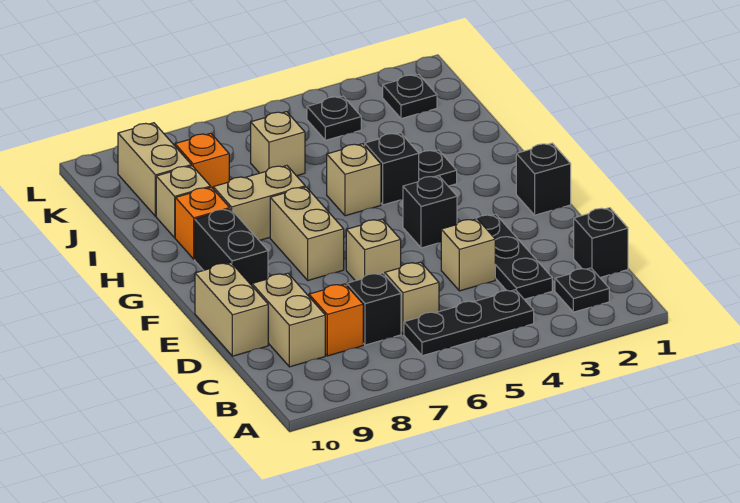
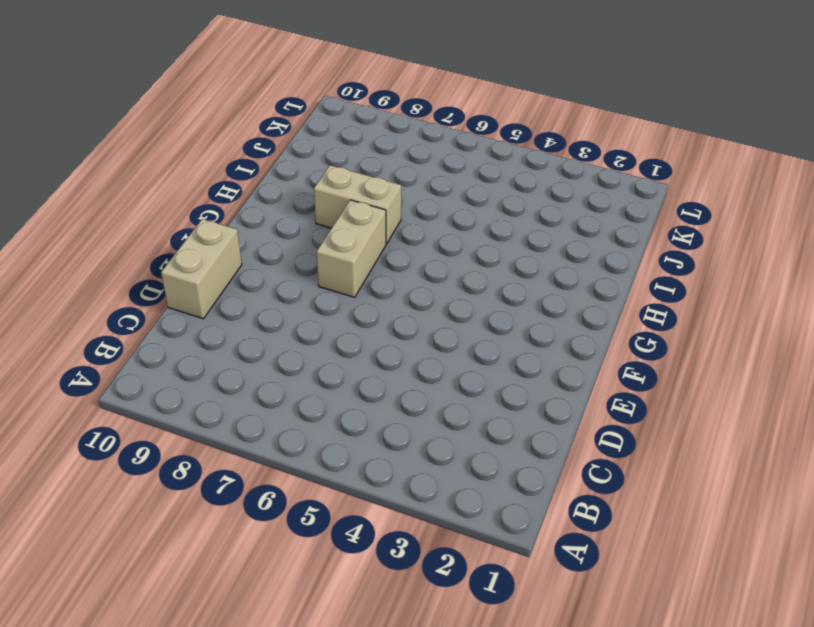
none -> black 1x1 plate [555,268,609,312]
none -> black 1x3 plate [404,290,534,356]
none -> black 1x1 brick [574,208,628,277]

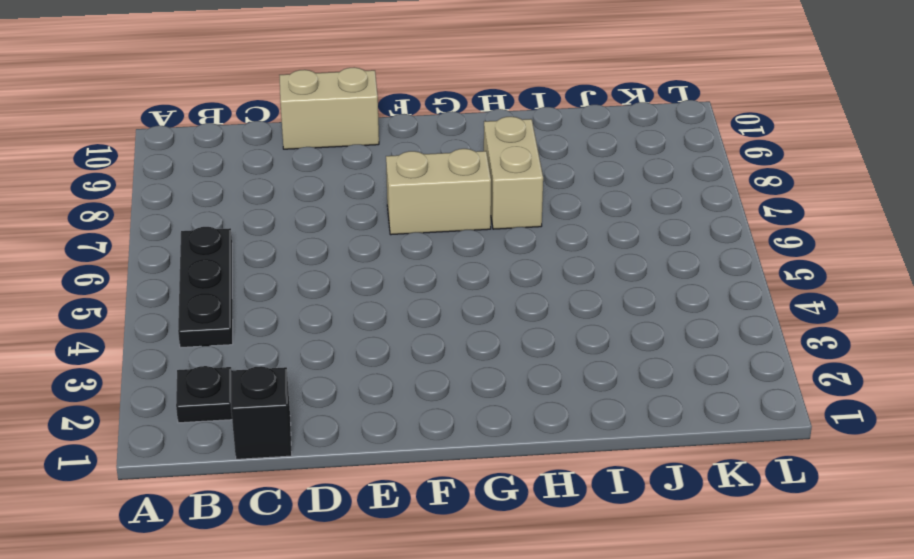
none -> black 1x3 plate [476,214,552,299]
none -> tan 1x1 brick [385,262,439,334]
none -> black 1x1 brick [347,273,401,345]

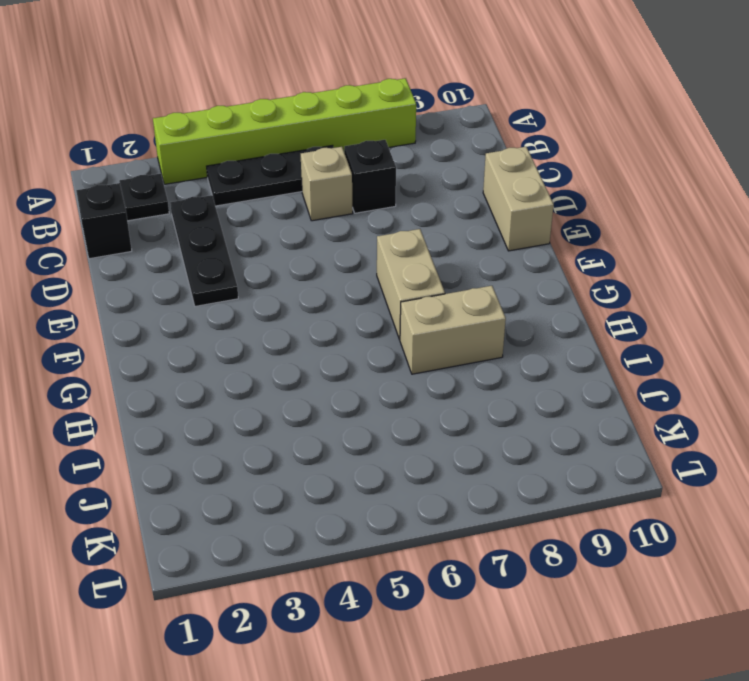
lime 1x6 brick [153,78,416,184] -> none
none -> orange 1x1 brick [309,284,363,356]
none -> tan 1x2 brick [252,273,325,367]
none -> tan 1x1 brick [441,219,495,291]

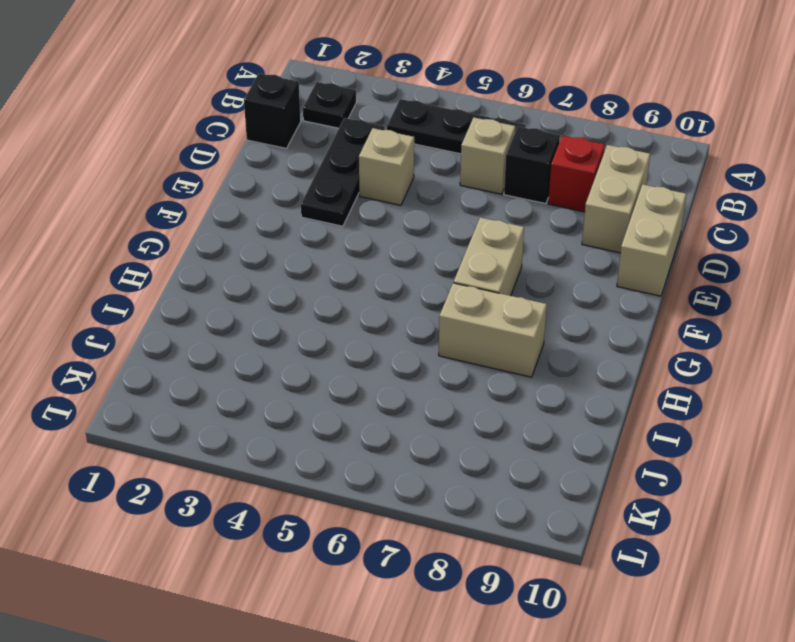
red 1x1 brick [548,136,605,212] -> orange 1x1 brick [309,284,363,356]
none -> tan 1x1 brick [346,219,401,281]
none -> black 1x1 brick [516,143,571,215]
none -> black 1x1 brick [403,176,457,248]

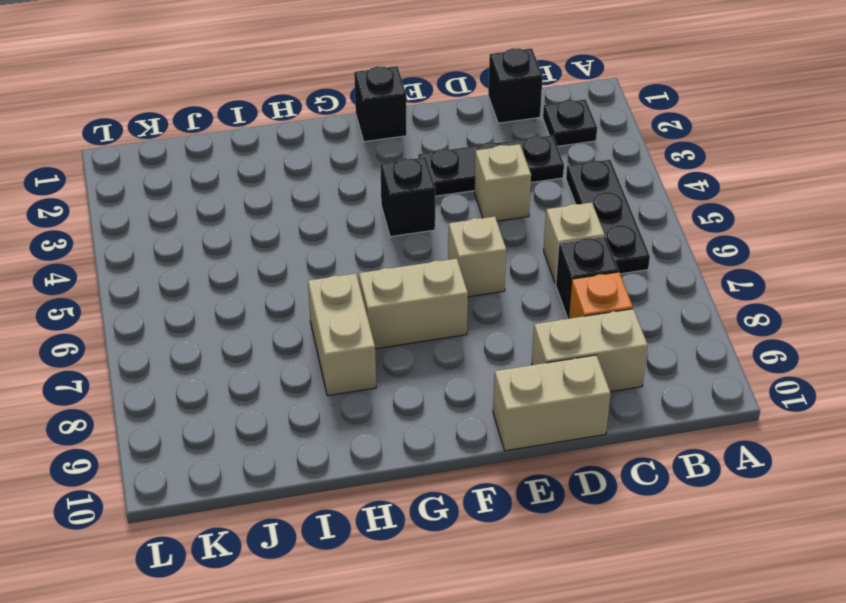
none -> black 1x2 brick [195,209,268,285]
none -> black 1x1 plate [419,150,457,186]
none -> black 1x1 brick [365,133,419,205]

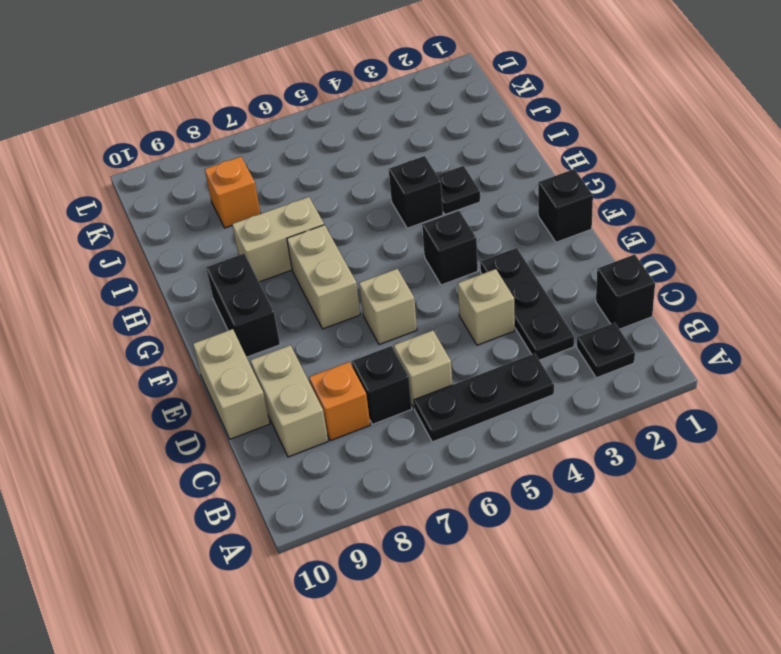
none -> tan 1x1 brick [327,144,381,216]
none -> orange 1x1 brick [175,187,230,259]
none -> tan 1x1 brick [156,166,211,238]

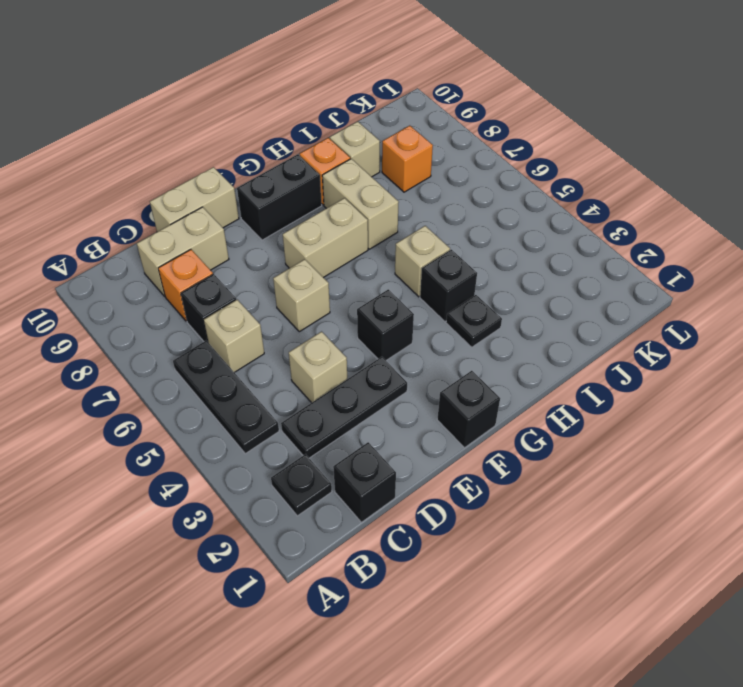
none -> tan 1x1 brick [251,112,305,176]
none -> tan 1x2 brick [118,123,191,216]
none -> black 1x1 plate [383,74,437,119]

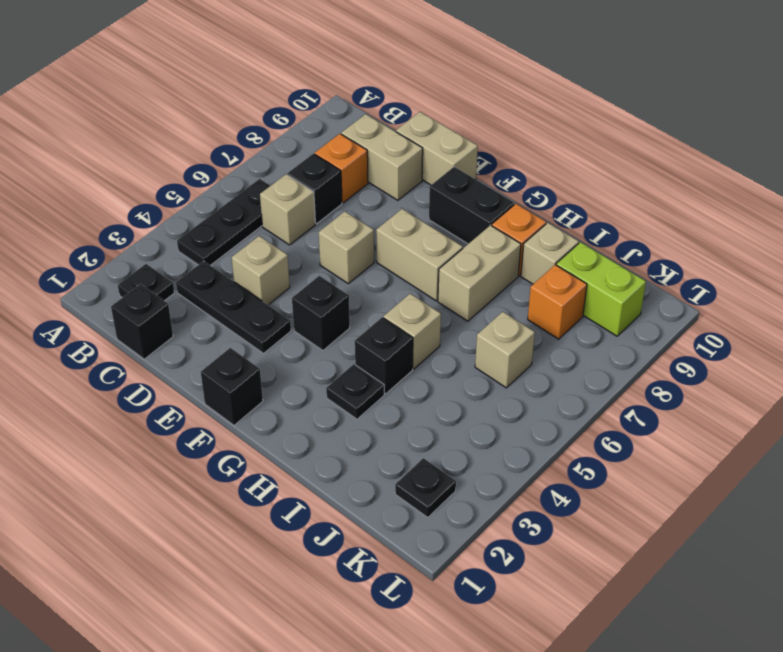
lime 1x2 brick [556,242,646,336] -> tan 1x2 brick [118,123,191,216]
none -> black 1x1 plate [307,96,361,140]

